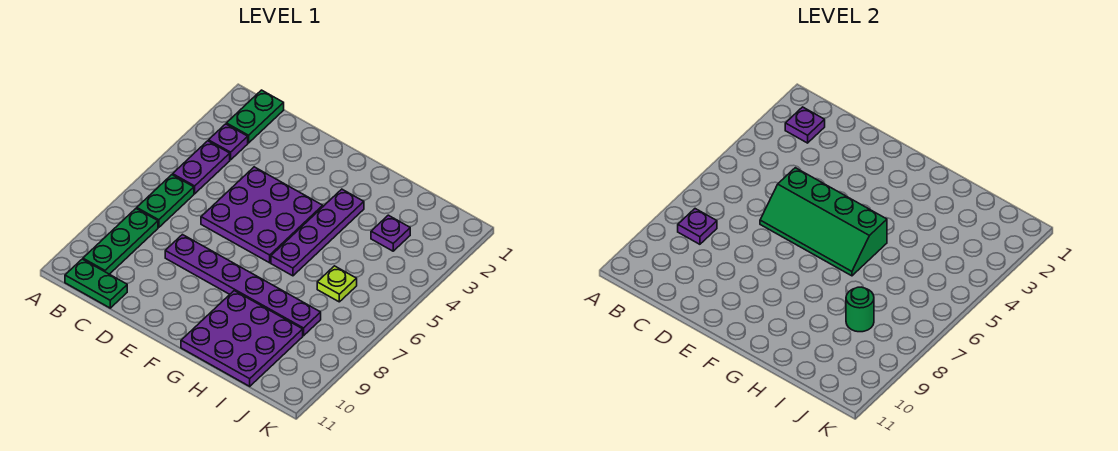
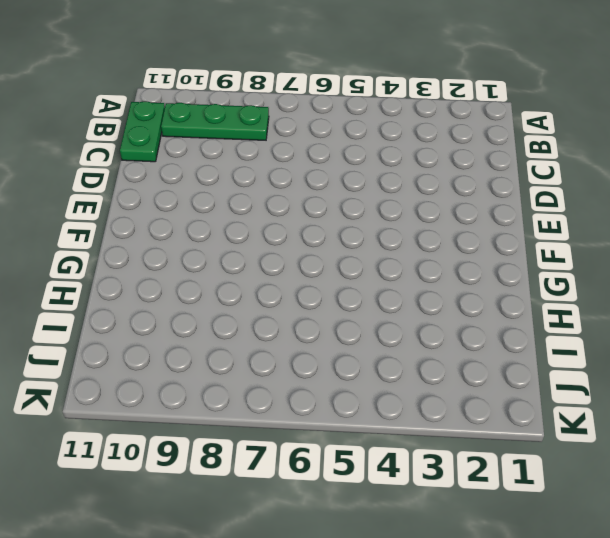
none -> green 1x2 plate [226,90,284,143]
none -> purple 1x1 plate [209,124,248,160]
none -> purple 1x2 plate [173,141,230,194]

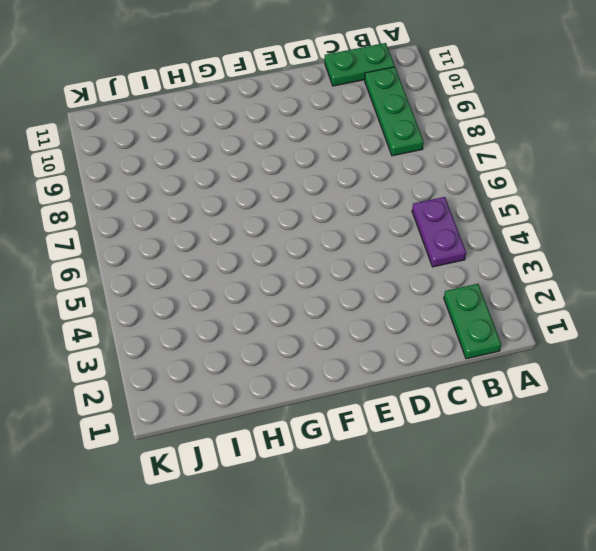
none -> purple 1x1 plate [209,124,248,160]
none -> green 1x2 plate [137,175,194,228]
none -> purple 3x3 plate [201,167,323,263]

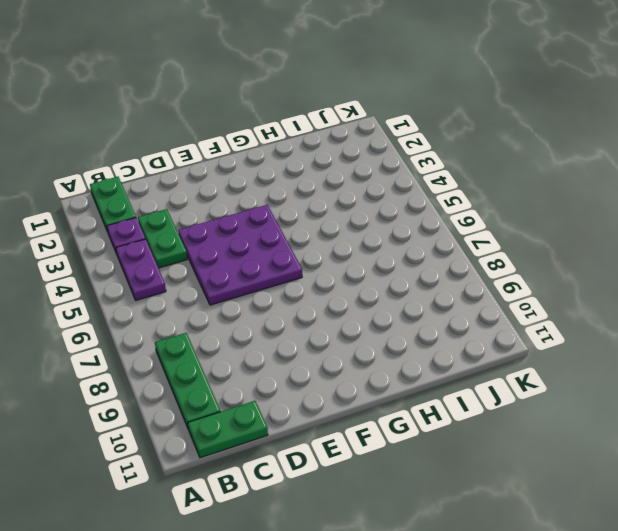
green 1x2 plate [138,209,187,268] -> green 1x2 plate moved to [137,175,194,228]
none -> purple 1x6 plate [165,235,321,336]
none -> purple 1x4 plate [271,189,364,276]
none -> purple 3x3 plate [181,291,303,386]

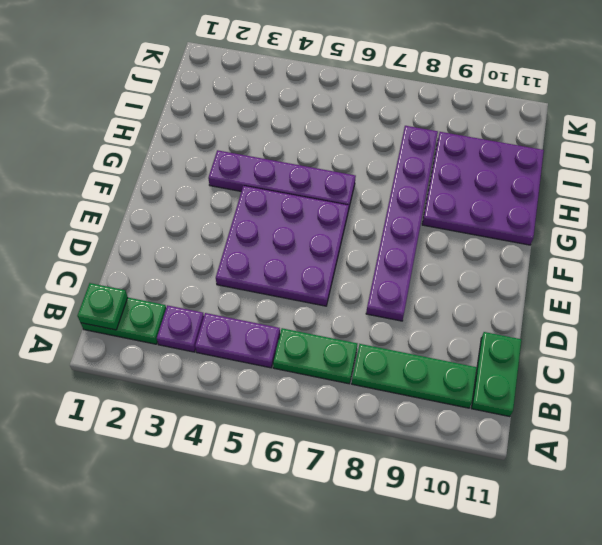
green 1x1 plate [77,283,128,330] -> none
none -> purple 1x1 plate [371,215,410,251]
none -> lime 1x1 plate [317,266,357,302]
none -> purple 1x1 plate [785,107,825,143]

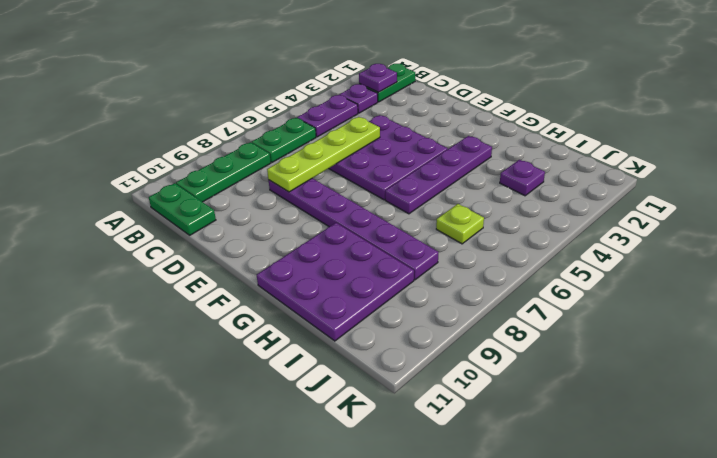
lime 1x4 plate [267,117,380,192] -> green 2x4 slope [760,168,887,276]
none -> purple 1x1 plate [678,209,717,244]
none -> green 1x1 round brick [846,287,874,332]

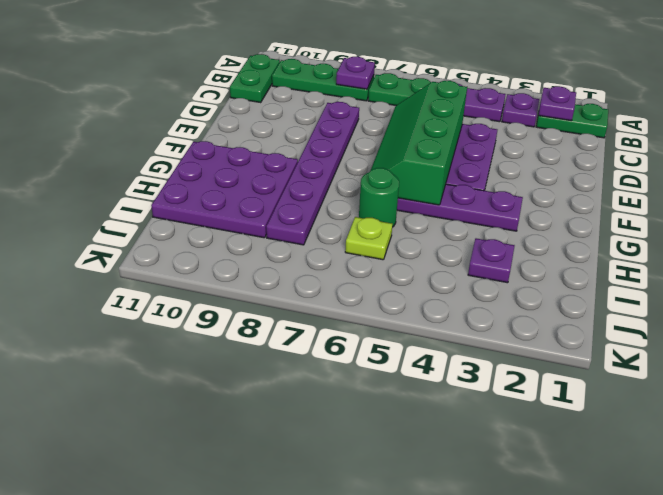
green 1x1 round brick [359,168,399,227] -> green 1x1 round brick moved to [846,287,874,332]

